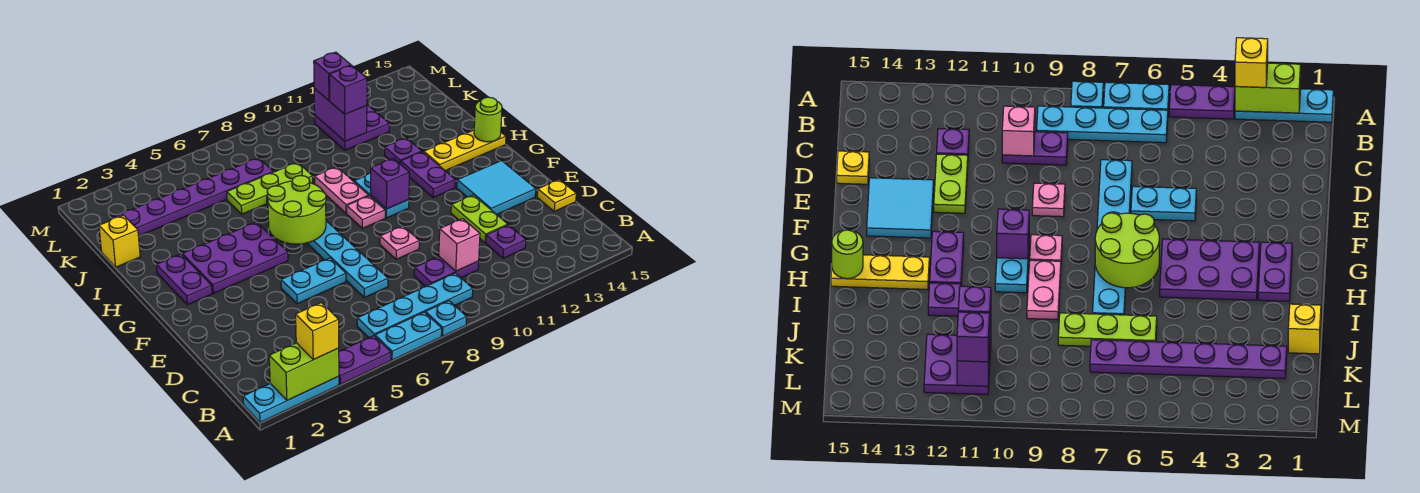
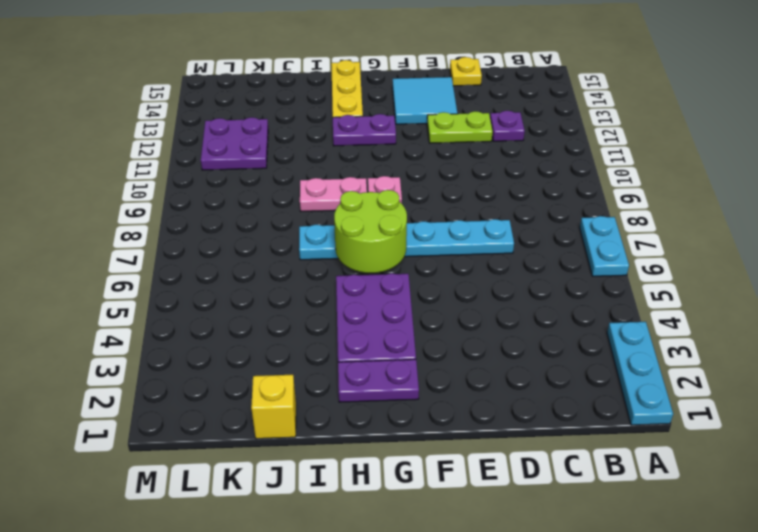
none -> purple 1x2 plate [339,336,391,385]
none -> cyan 1x1 plate [426,301,467,336]
none -> cyan 1x4 plate [357,273,473,337]
none -> purple 1x2 plate [414,257,479,286]

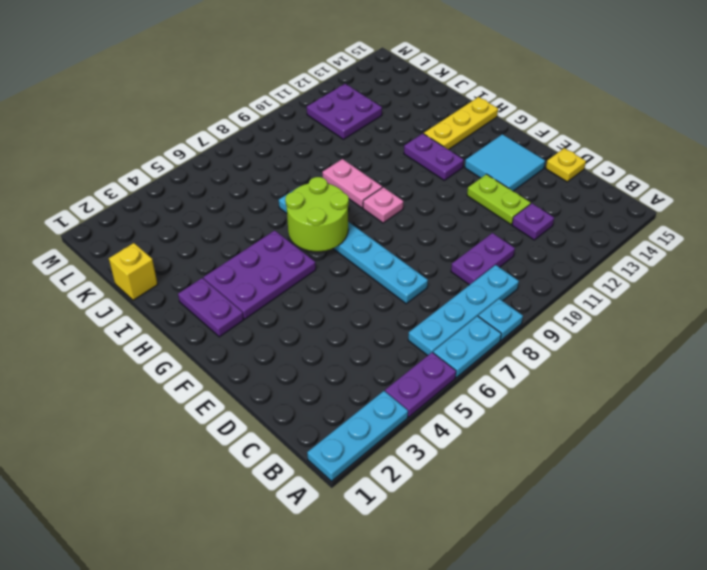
none -> cyan 1x2 plate [281,258,346,304]
none -> pink 1x1 plate [380,226,419,259]
none -> cyan 1x2 plate [354,173,409,218]
none -> purple 1x1 plate [385,138,422,164]

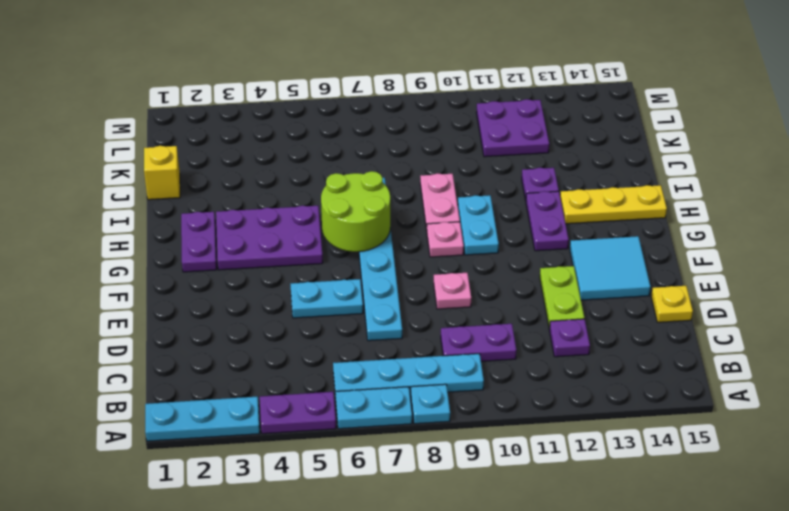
none -> lime 1x3 plate [227,162,313,214]
none -> purple 1x6 plate [112,158,273,236]
none -> lime 1x2 brick [269,343,339,400]
none -> pink 1x1 brick [439,219,480,271]

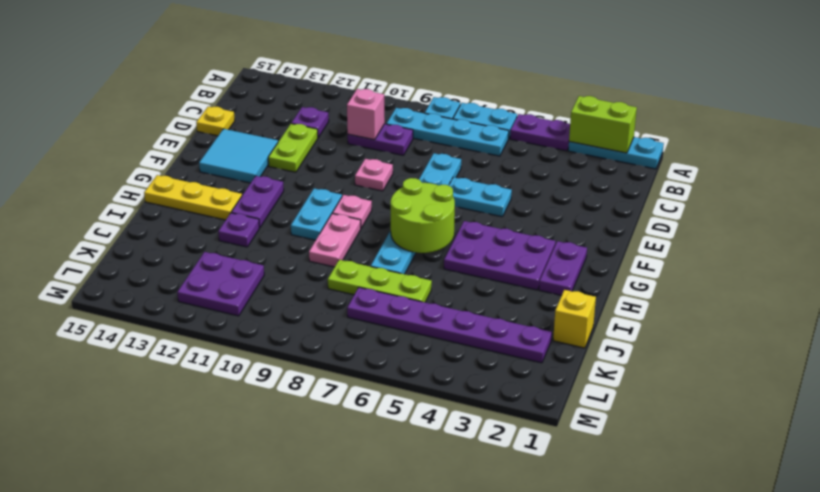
none -> purple 1x1 brick [371,158,409,209]
none -> lime 1x1 round brick [474,97,502,142]
none -> purple 1x2 brick [314,88,367,141]
none -> yellow 1x1 brick [296,303,339,360]

